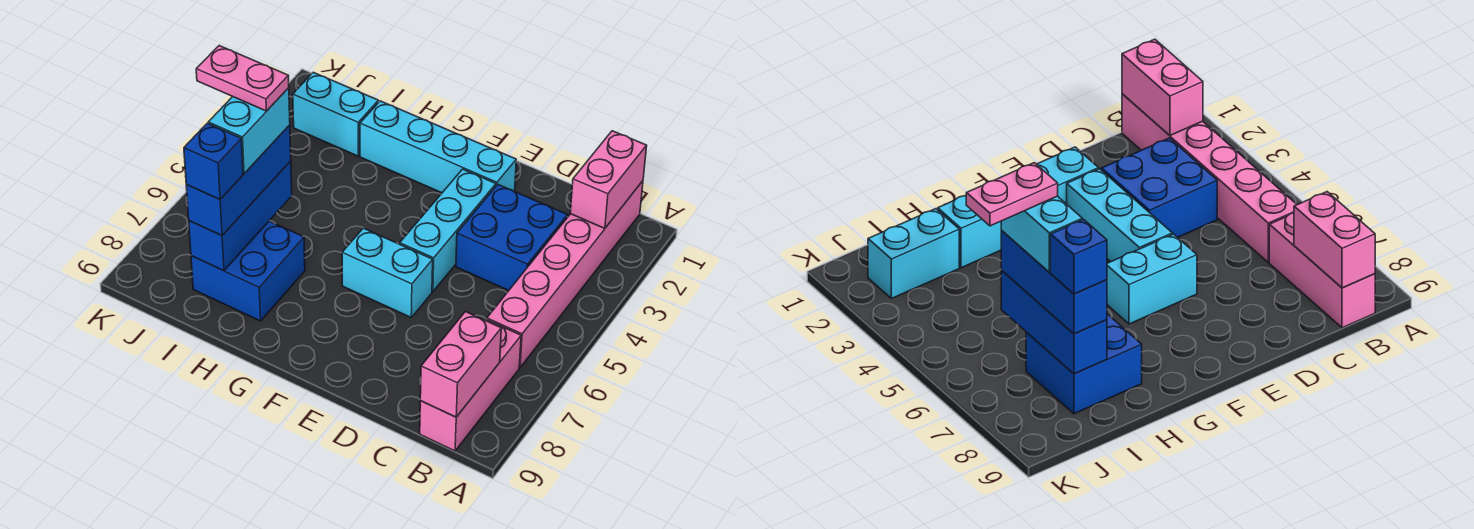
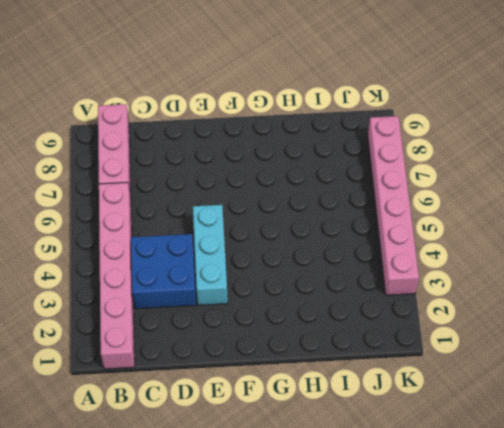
pink 1x6 brick [368,116,419,295] -> none
none -> cyan 1x4 brick [360,101,516,193]
none -> cyan 1x2 brick [342,228,433,317]
none -> blue 2x2 brick [191,221,305,321]

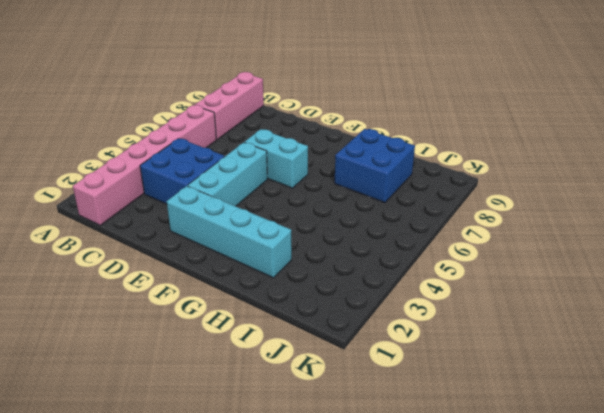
none -> cyan 1x2 brick [293,72,378,156]
none -> pink 1x2 brick [570,131,647,228]
none -> pink 1x2 brick [420,312,501,417]

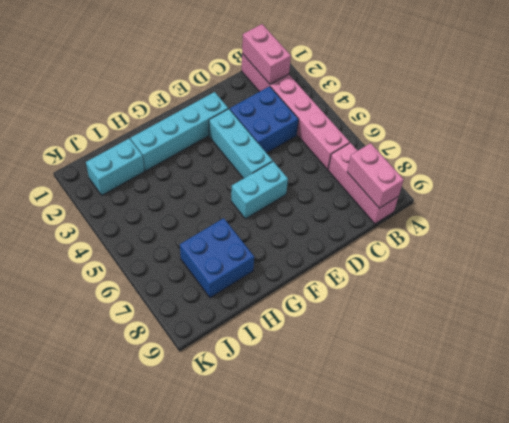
none -> blue 1x3 brick [189,161,292,271]
none -> blue 1x3 brick [186,125,291,236]
none -> cyan 1x2 brick [208,88,290,173]

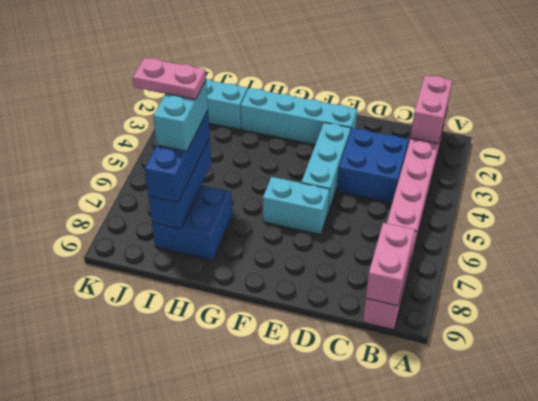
none -> blue 1x1 brick [184,123,243,199]

